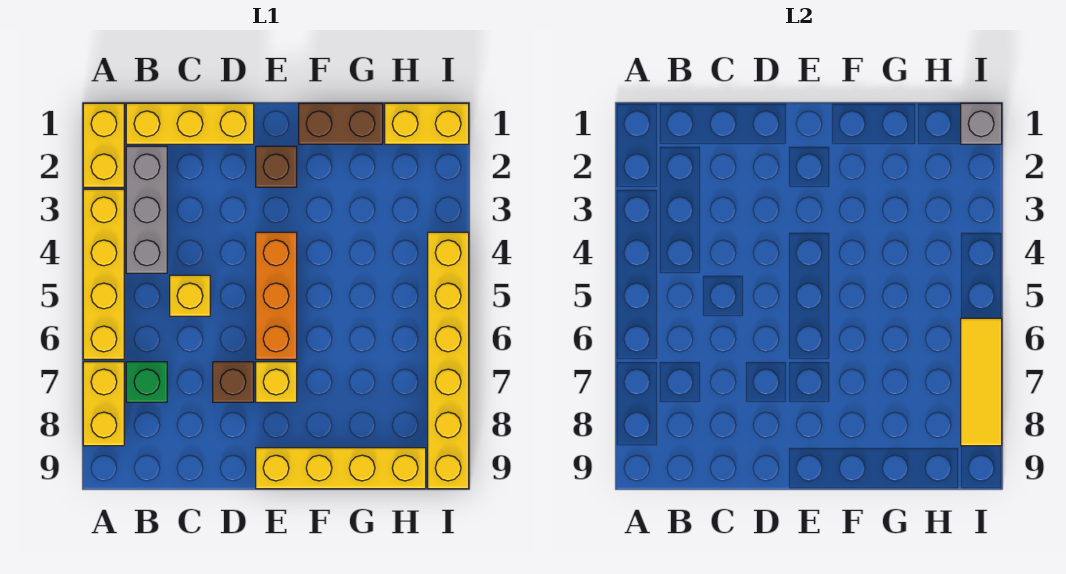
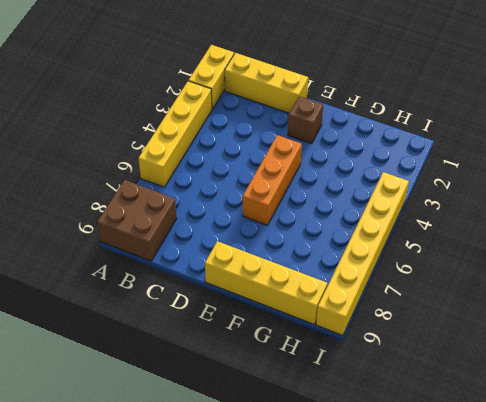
brown 2x2 brick [97,180,177,261] -> yellow 1x2 brick [83,362,124,446]
none -> grey 1x3 brick [126,146,167,273]
none -> green 1x1 brick [126,362,167,402]
none -> yellow 1x1 brick [170,275,210,316]

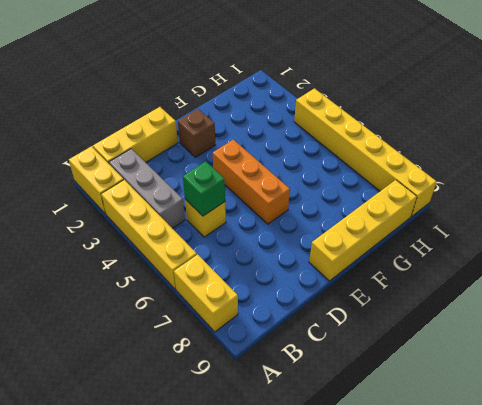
green 1x1 brick [183,162,225,216] -> green 1x1 brick moved to [126,362,167,402]
none -> brown 1x1 brick [213,362,254,402]
none -> yellow 1x1 brick [256,362,297,402]
none -> brown 1x2 brick [299,103,383,144]

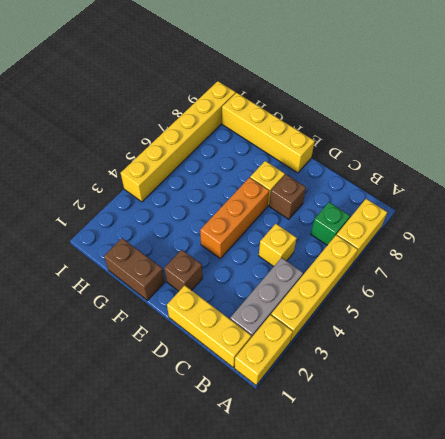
none -> yellow 1x2 brick [385,103,469,144]
none -> grey 1x1 brick [961,103,1002,144]
none -> yellow 1x3 tile [961,318,1002,446]

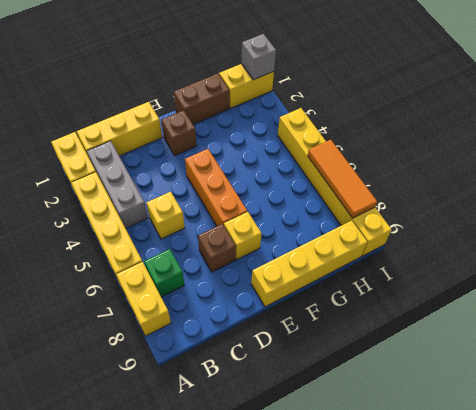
orange 1x3 tile [308,140,377,218] -> yellow 1x3 tile [961,318,1002,446]

